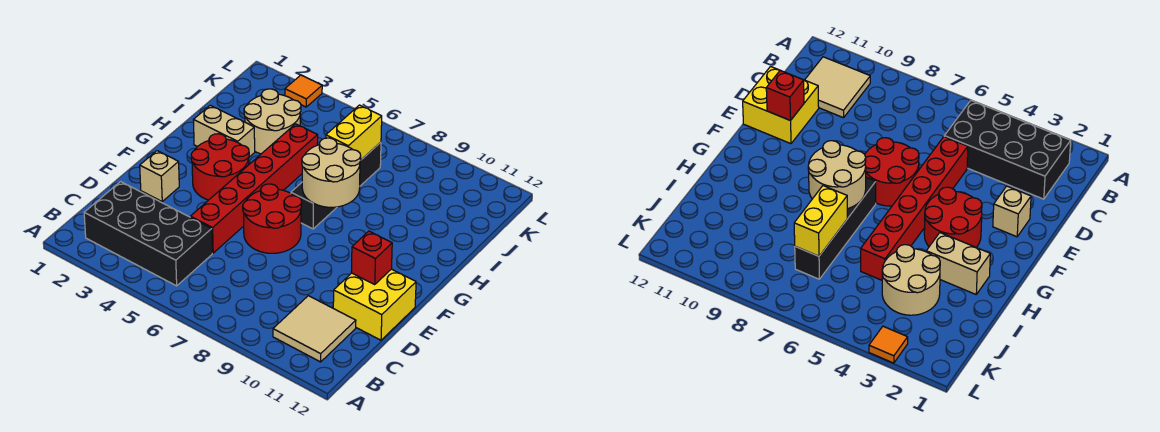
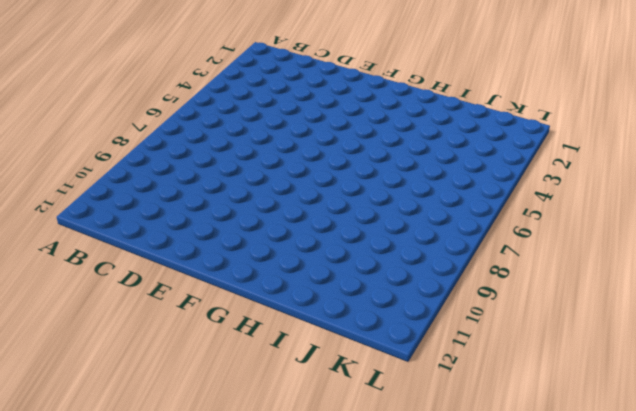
none -> black 2x4 brick [84,182,212,286]
none -> tan 2x2 tile [273,296,356,362]
none -> red 1x6 brick [190,124,318,253]

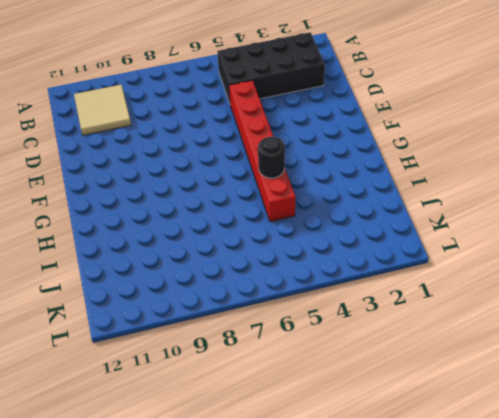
black 1x1 round brick [258,137,285,178] -> none
none -> yellow 2x2 brick [333,269,416,340]
none -> tan 1x1 brick [140,151,179,201]
none -> red 2x2 round brick [243,184,302,253]

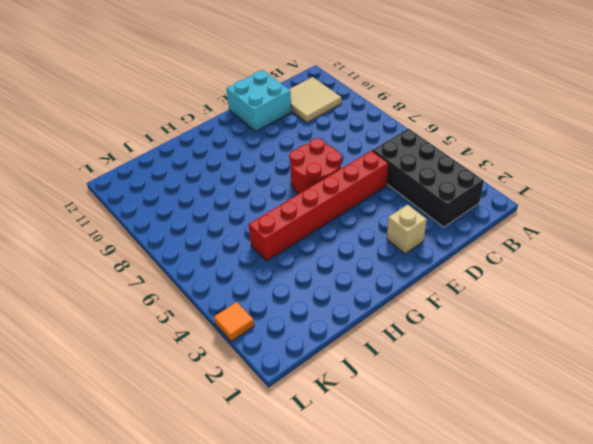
cyan 2x2 brick [226,70,291,131] -> yellow 2x2 brick [333,269,416,340]
none -> red 2x2 round brick [191,134,249,200]
none -> black 1x4 brick [291,142,381,229]
none -> tan 1x2 brick [193,105,255,157]

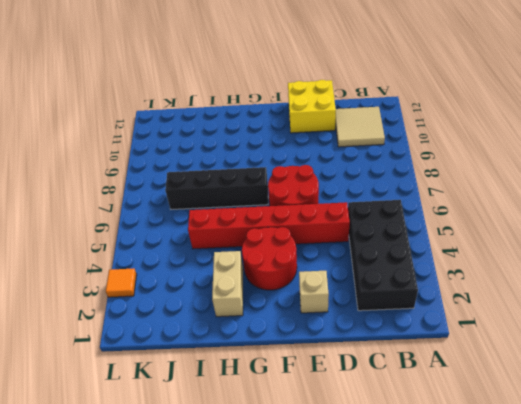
none -> tan 2x2 round brick [244,89,301,154]
none -> red 1x1 brick [351,231,392,284]
none -> tan 2x2 round brick [302,138,361,207]

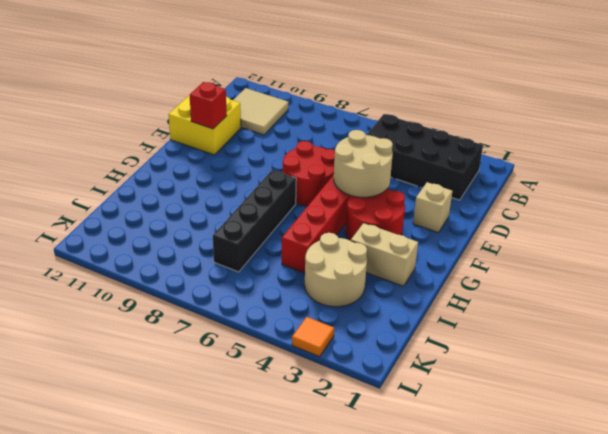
tan 2x2 round brick [334,130,393,197] -> tan 2x2 round brick moved to [302,138,361,207]
none -> yellow 1x2 brick [326,105,382,160]

